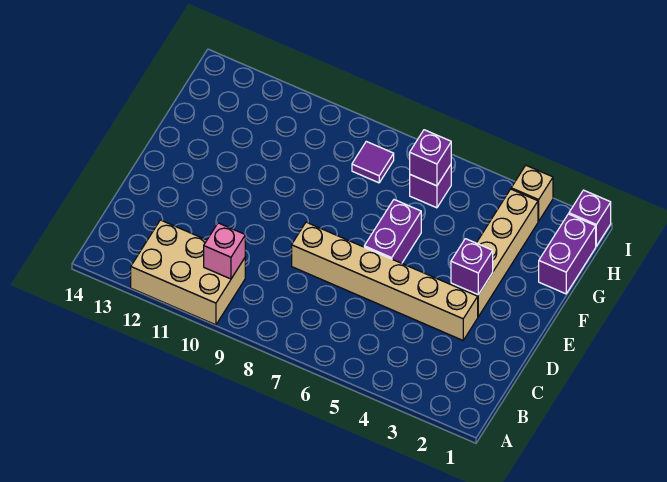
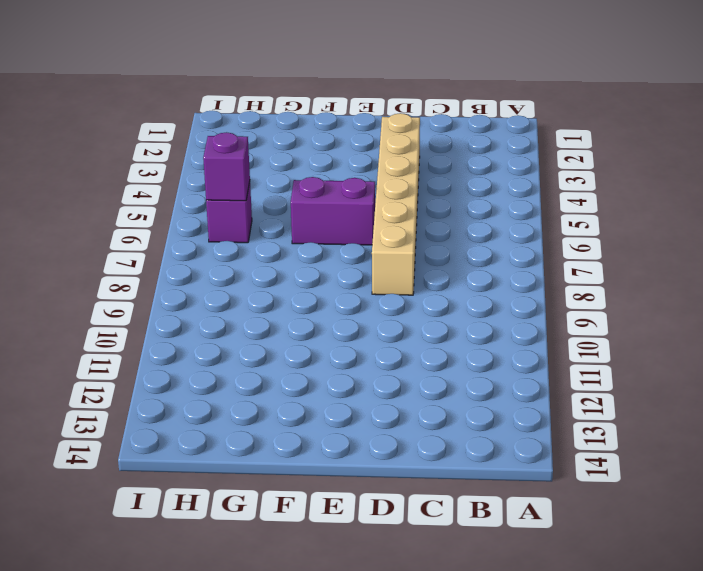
none -> tan 2x3 brick [131,220,245,325]
none -> tan 1x4 brick [451,189,538,316]
none -> purple 1x2 brick [539,214,596,294]

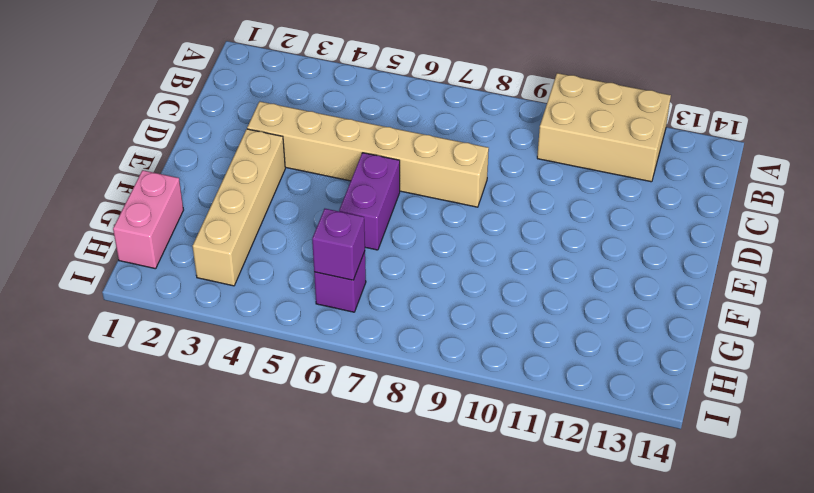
pink 1x2 brick [113,170,183,269] -> purple 1x2 brick [539,214,596,294]
none -> purple 1x1 tile [352,141,394,183]
none -> purple 1x1 brick [569,190,611,246]
none -> tan 1x1 brick [511,166,553,221]

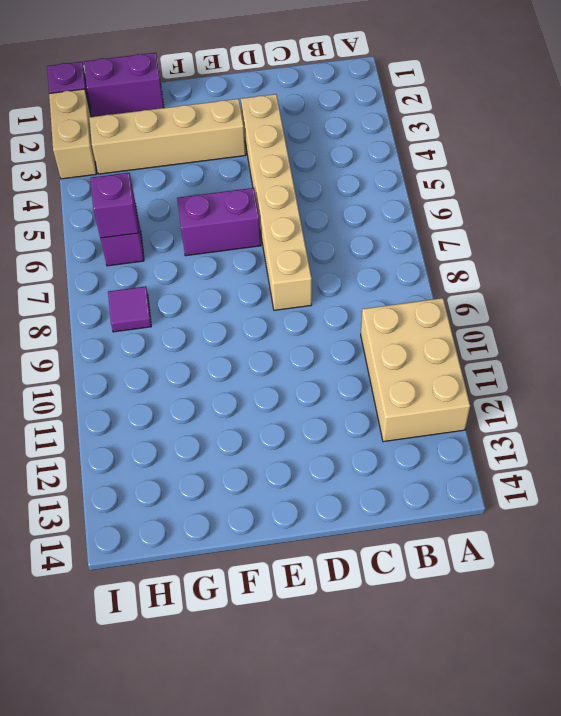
tan 1x2 brick [49,89,96,179] -> tan 1x1 brick [511,166,553,221]
none -> pink 1x1 brick [204,223,245,279]
none -> purple 1x1 brick [451,239,493,295]

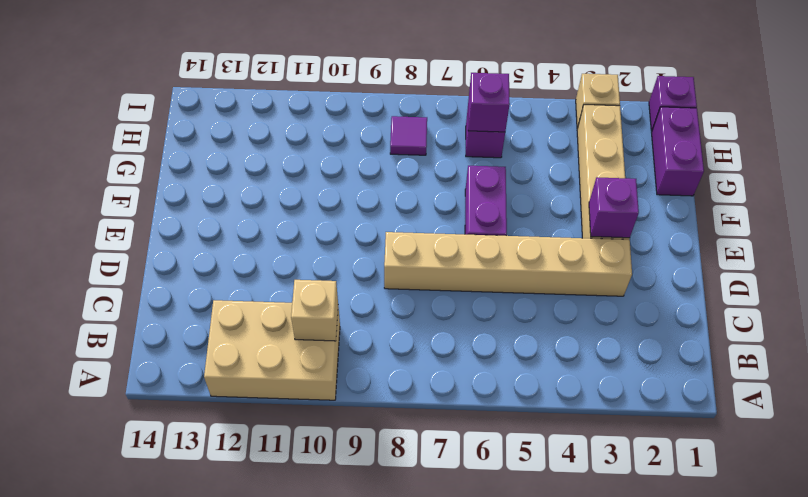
tan 1x1 brick [291,280,338,341] -> pink 1x1 brick [204,223,245,279]

